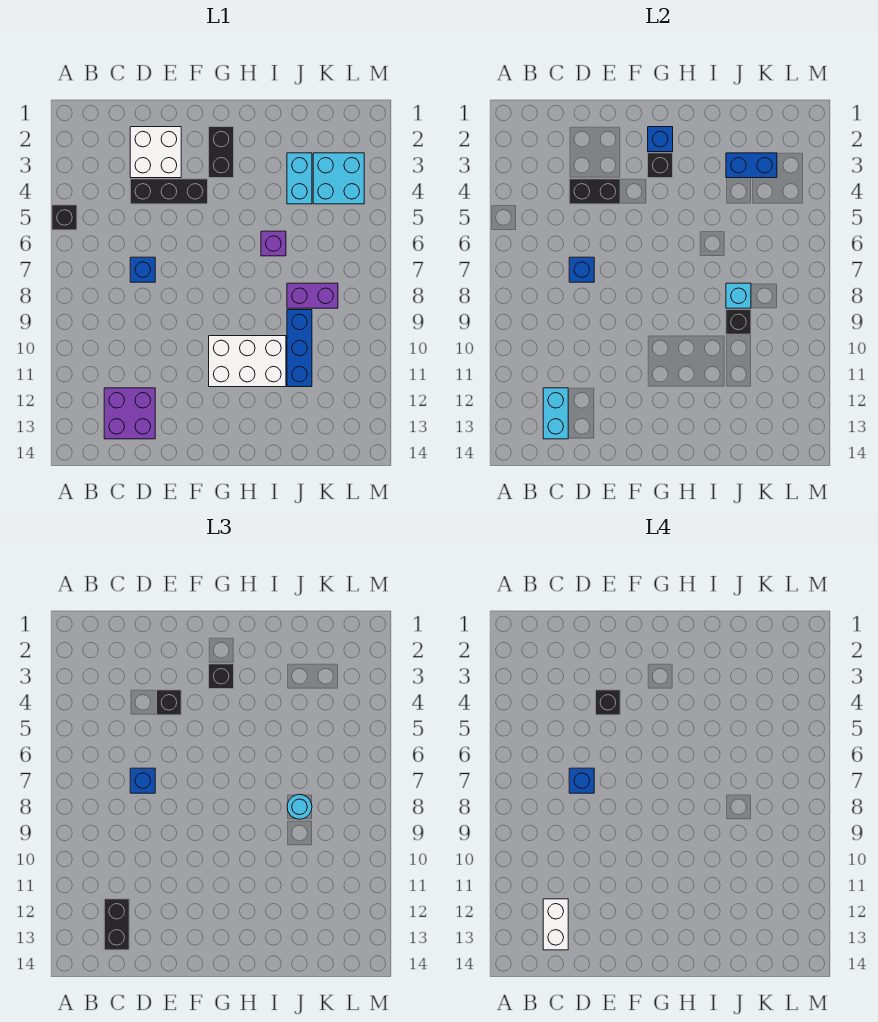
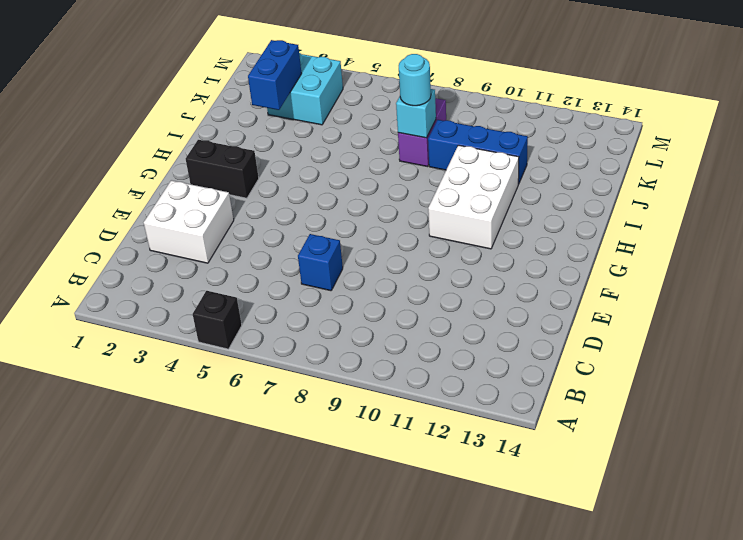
none -> purple 2x2 brick [104,388,155,439]
none -> black 1x3 brick [130,179,208,204]
none -> purple 1x1 brick [261,231,286,256]

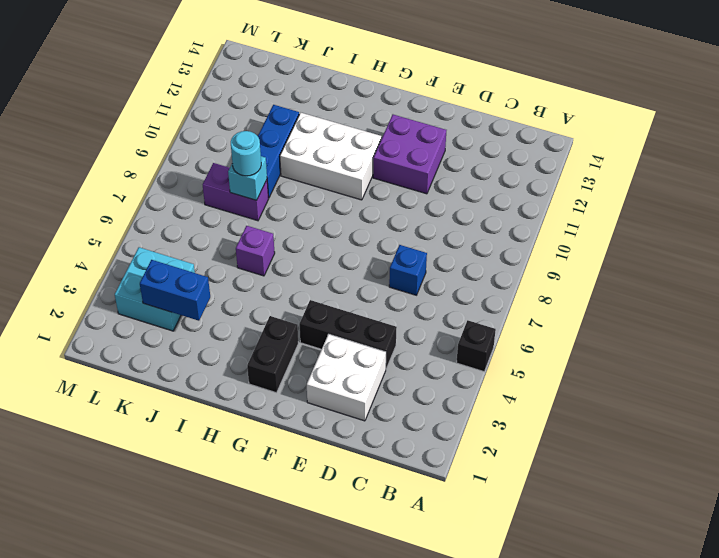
purple 2x2 brick [373,115,446,194] -> purple 2x2 brick moved to [104,388,155,439]
none -> cyan 1x2 brick [287,153,312,204]
none -> cyan 1x2 brick [543,388,568,439]
none -> black 1x2 brick [569,179,620,204]

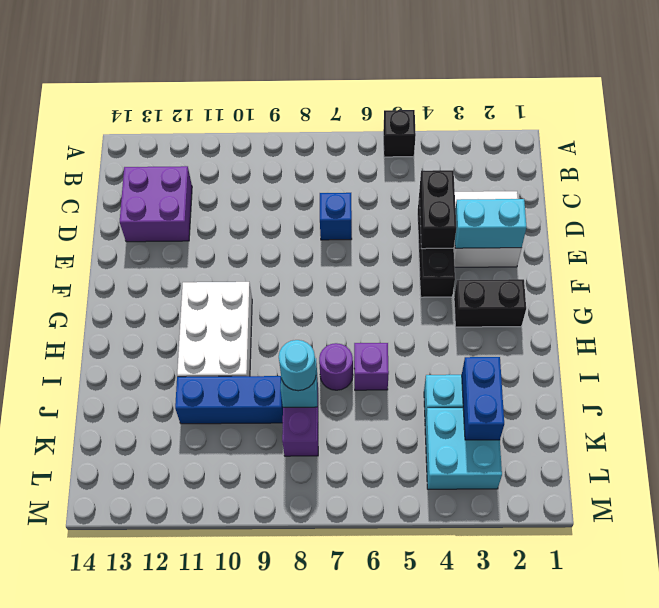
cyan 1x2 brick [455,199,526,248] -> cyan 1x2 brick moved to [543,388,568,439]
purple 1x1 round brick [319,343,353,390] -> none
none -> blue 1x1 brick [569,257,594,282]
none -> blue 1x1 brick [648,127,673,152]
none -> black 1x1 brick [648,153,673,178]

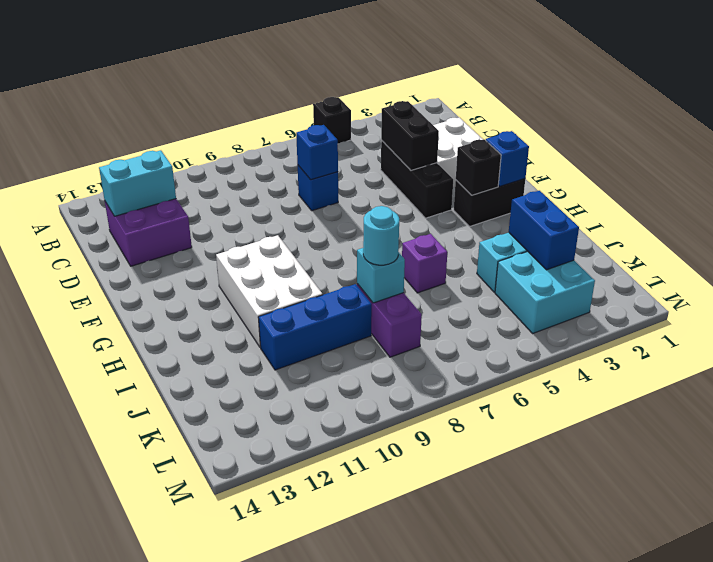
none -> black 1x1 brick [726,310,751,334]
none -> black 1x2 brick [104,899,129,950]
none -> blue 1x1 brick [130,768,155,793]

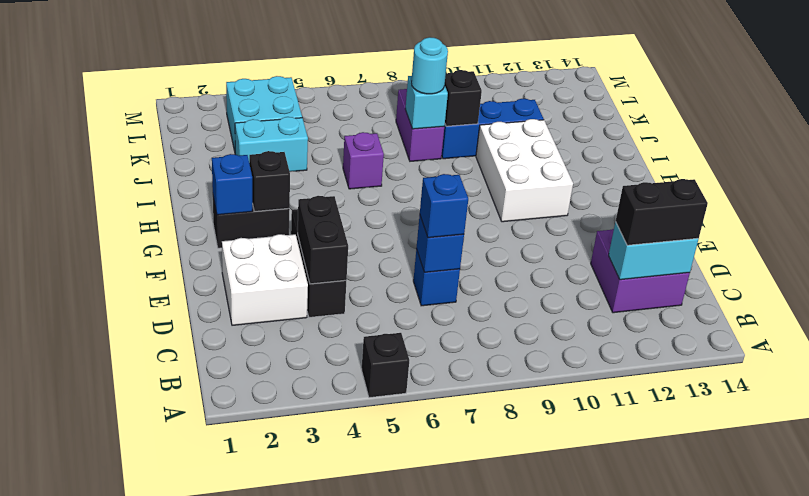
none -> blue 1x2 brick [726,153,777,178]
none -> black 1x1 brick [157,690,181,715]
none -> black 1x1 brick [209,664,234,689]

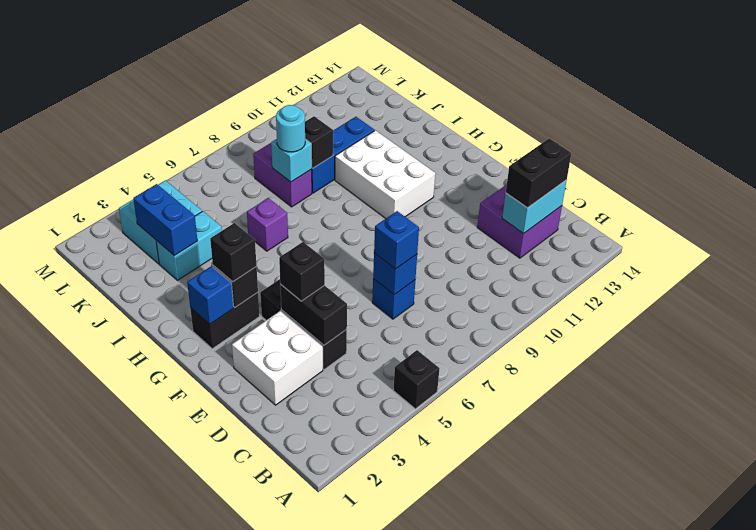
none -> white 1x2 brick [543,899,568,950]
none -> blue 1x1 brick [569,768,594,793]
none -> black 1x1 brick [596,690,620,715]

